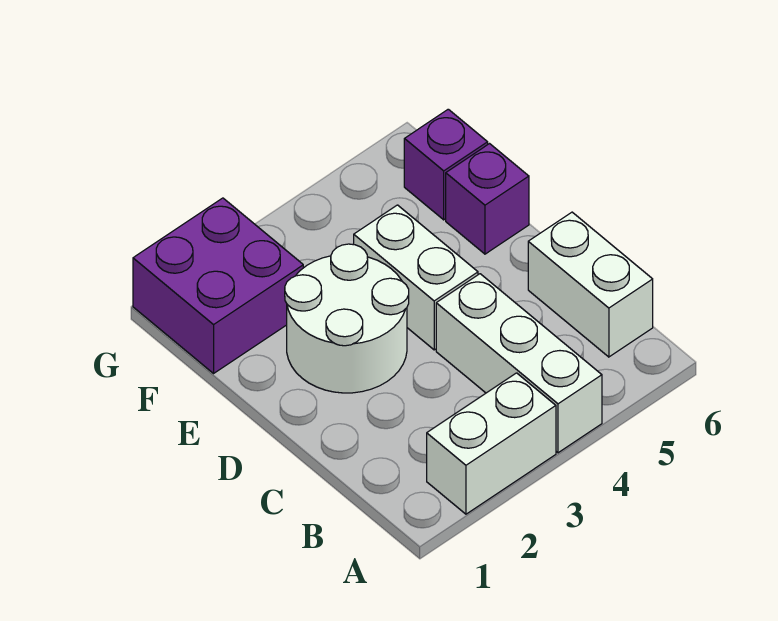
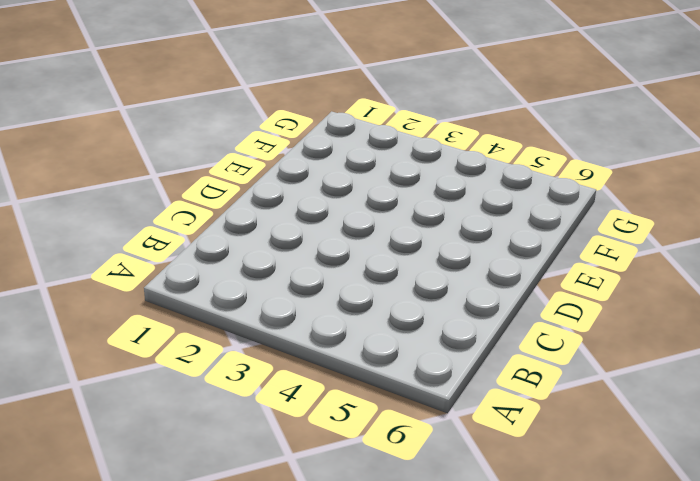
none -> white 1x2 brick [427,373,556,514]
none -> white 1x3 brick [436,274,602,453]

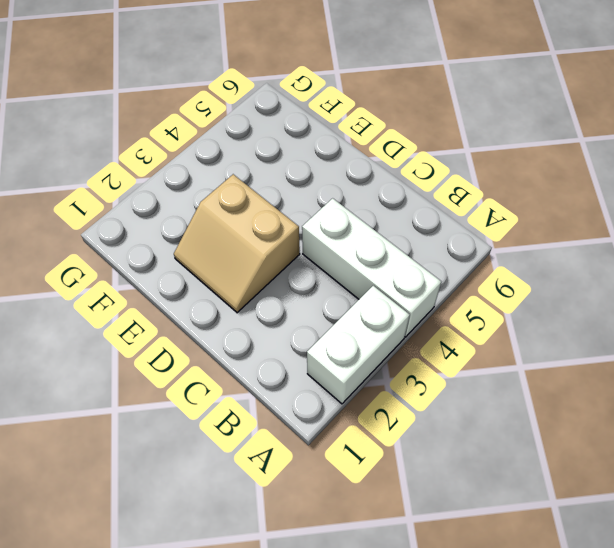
tan 2x2 slope [174,174,300,313] -> white 2x2 round brick [285,244,409,393]
none -> white 1x2 brick [528,212,653,357]
none -> white 1x2 brick [354,205,478,350]

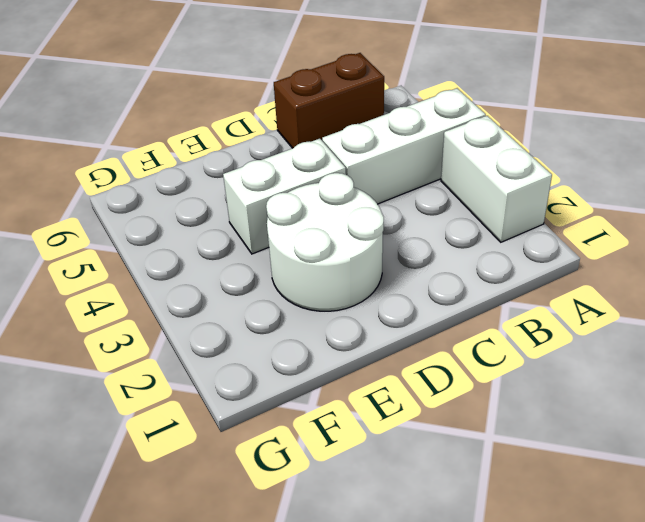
brown 1x2 brick [274,53,384,148] -> white 1x2 brick [528,212,653,357]
none -> purple 1x1 brick [446,144,529,254]
none -> purple 2x2 brick [133,198,303,373]

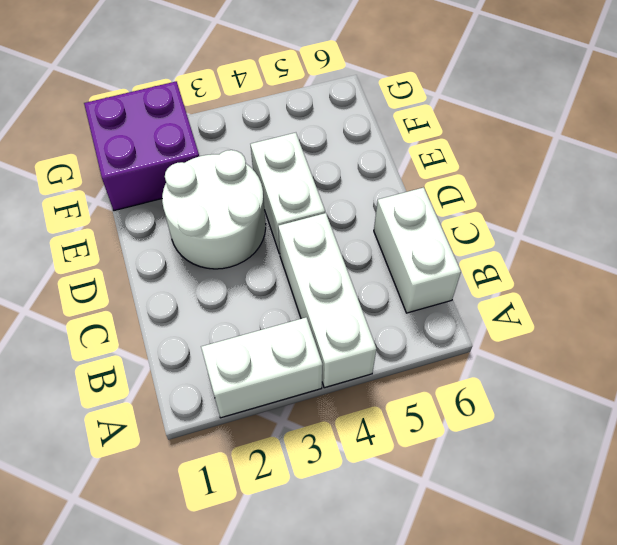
none -> purple 1x1 brick [446,144,529,254]
none -> purple 1x1 brick [404,109,488,220]

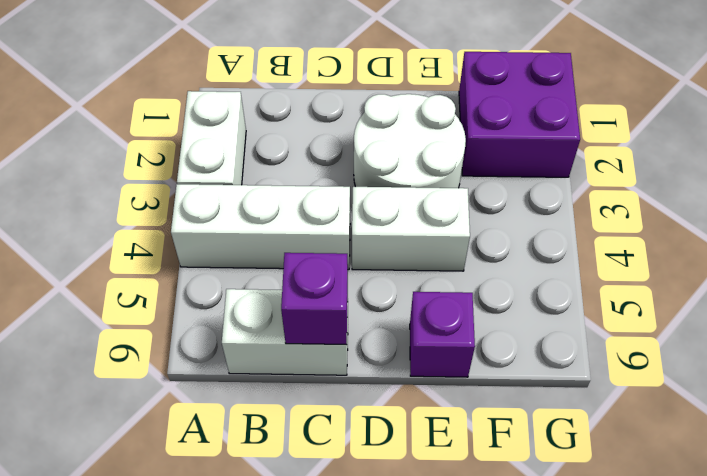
purple 1x1 brick [281,253,348,345] -> purple 1x1 brick moved to [404,109,488,220]

